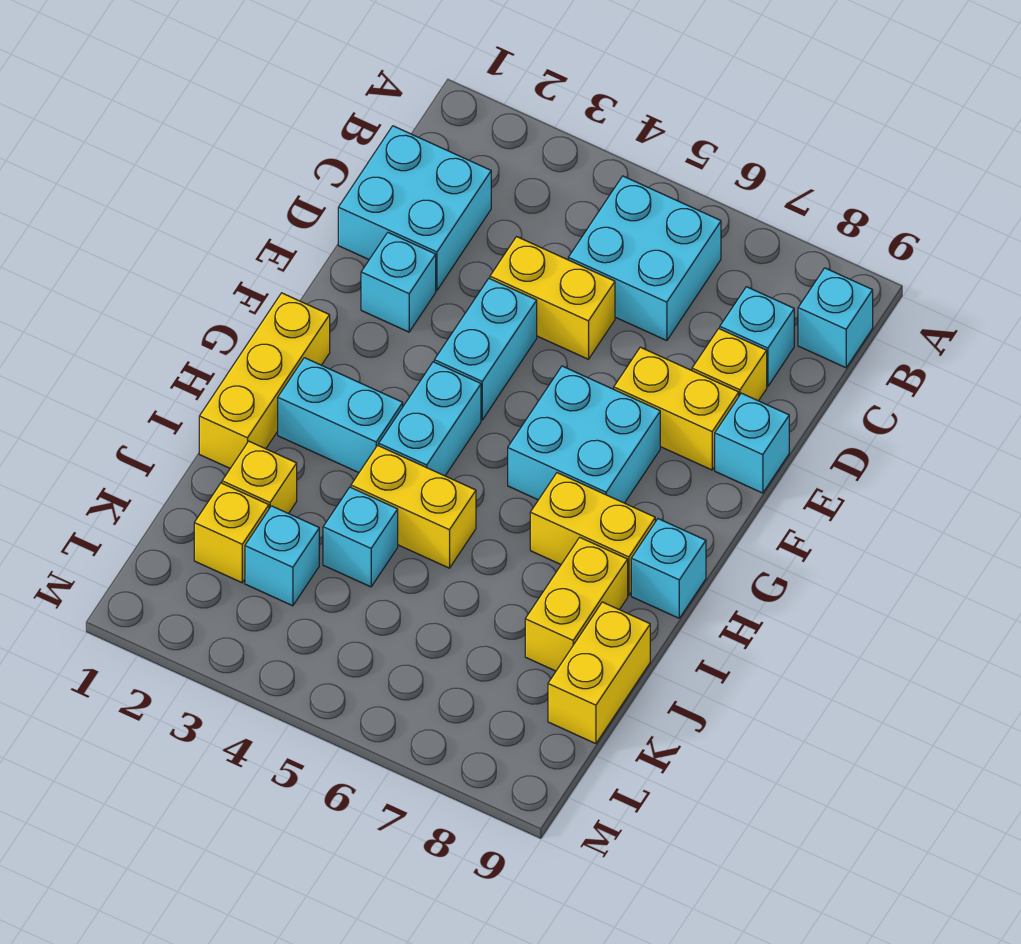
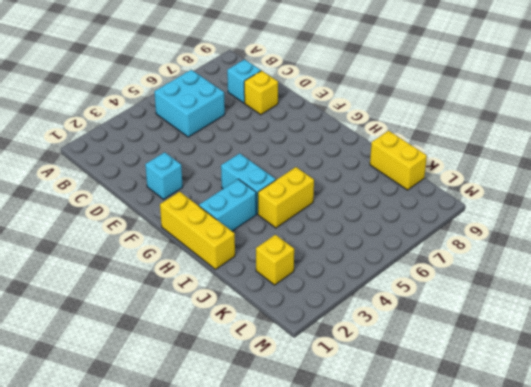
none -> cyan 1x1 brick [798,268,873,368]
none -> cyan 2x2 brick [338,126,491,290]
none -> yellow 1x2 brick [490,237,615,359]

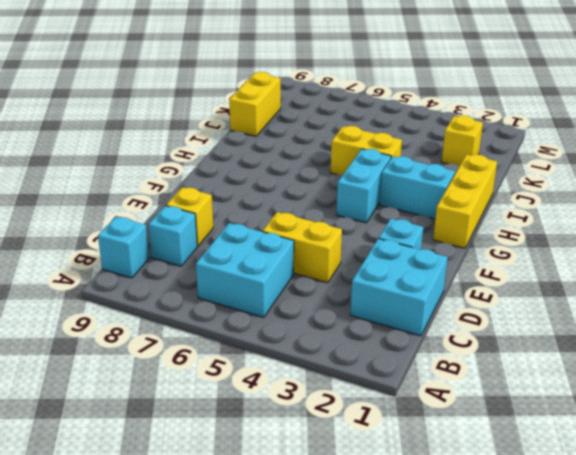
none -> cyan 1x2 brick [434,279,537,420]
none -> yellow 1x2 brick [614,347,739,470]
none -> cyan 1x1 brick [715,393,789,493]

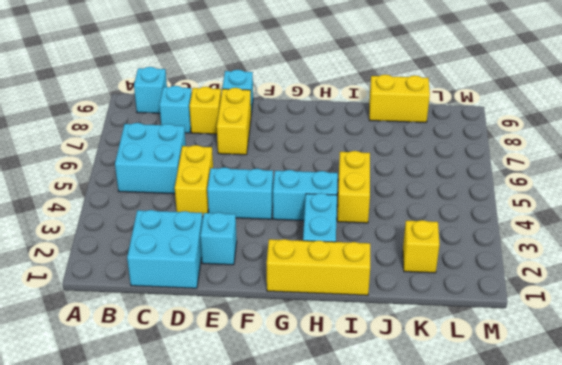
none -> cyan 2x2 brick [508,366,660,503]
none -> yellow 1x2 brick [530,473,655,595]
none -> cyan 1x1 brick [631,519,706,618]

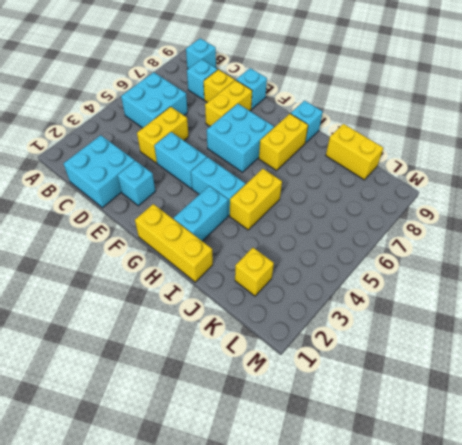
none -> yellow 1x2 brick [525,537,628,671]
none -> yellow 1x1 brick [222,441,297,514]
none -> cyan 1x1 brick [323,487,398,587]

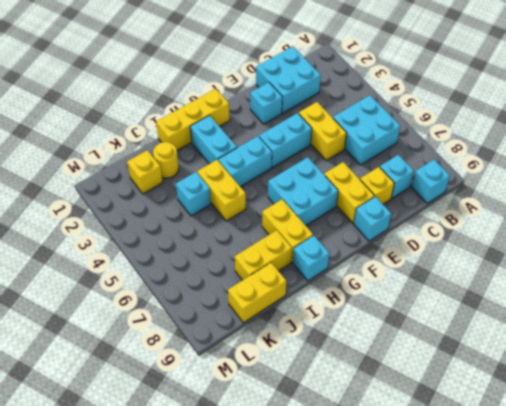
yellow 1x1 round brick [153,142,179,178] -> yellow 1x1 brick [222,441,297,514]
none -> cyan 1x1 brick [245,506,319,606]

